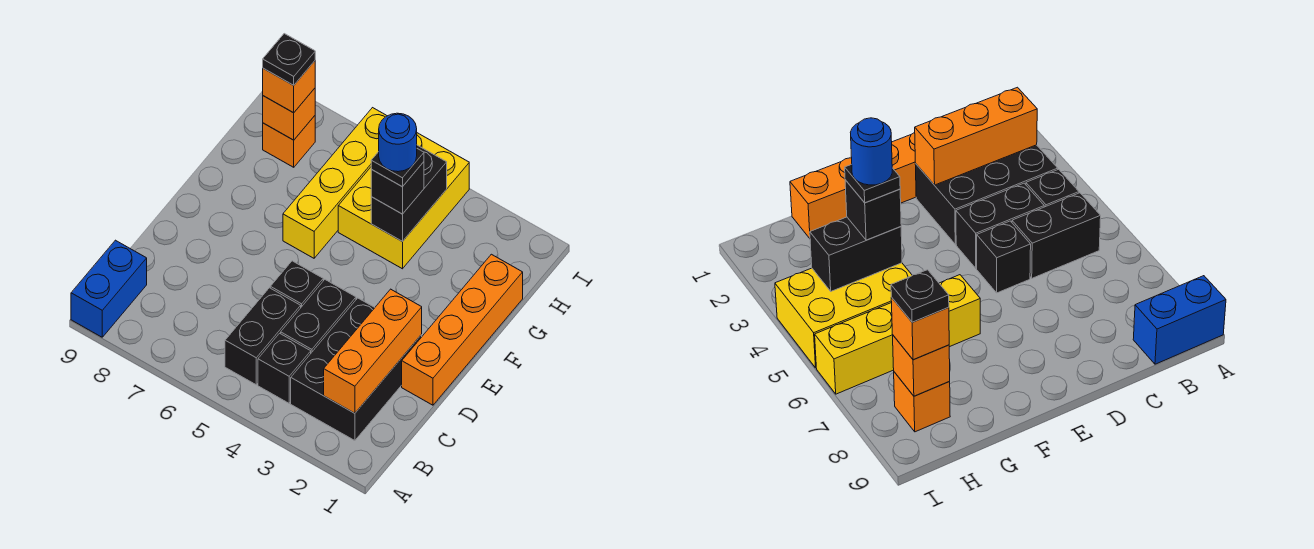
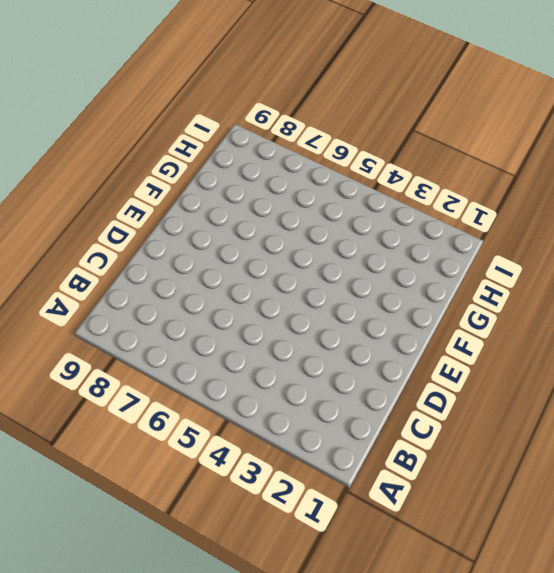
none -> blue 1x2 brick [71,240,147,337]
none -> black 2x3 brick [291,298,422,441]
none -> black 1x1 brick [258,333,311,403]

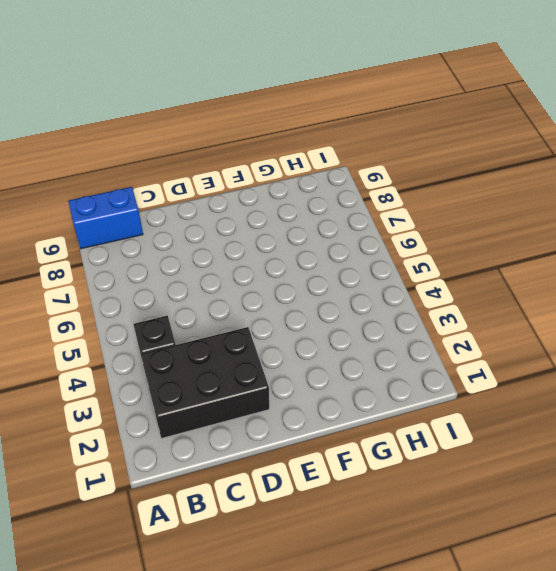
none -> black 1x2 brick [225,288,301,385]
none -> black 1x2 brick [281,280,356,353]
none -> orange 1x4 brick [402,254,523,405]

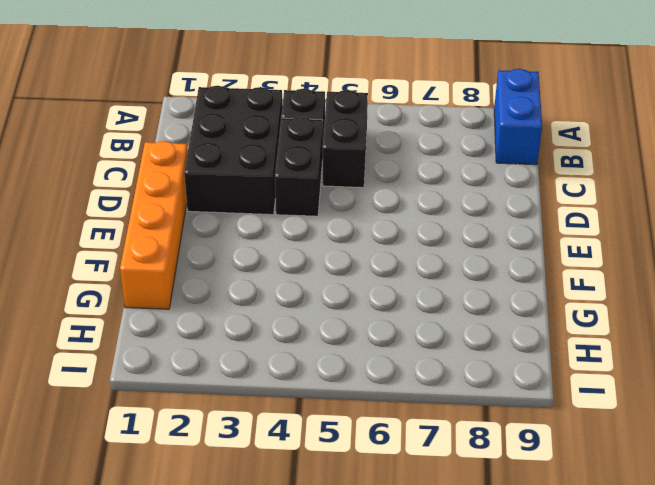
none -> black 1x1 brick [270,261,323,307]
none -> yellow 1x4 brick [283,108,387,258]
none -> yellow 2x3 brick [338,133,469,269]

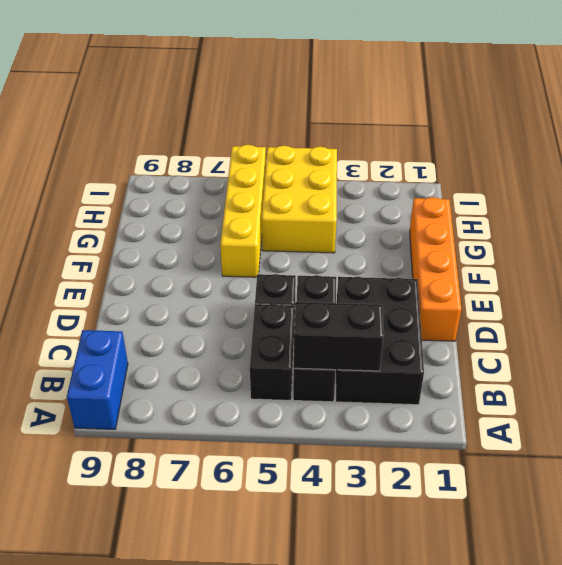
black 1x2 brick [294,302,384,371] -> black 1x2 brick turned to [371,145,447,242]
none -> orange 1x1 brick [263,116,315,167]
none -> orange 1x3 brick [324,289,422,413]
none -> orange 1x1 brick [263,88,315,140]

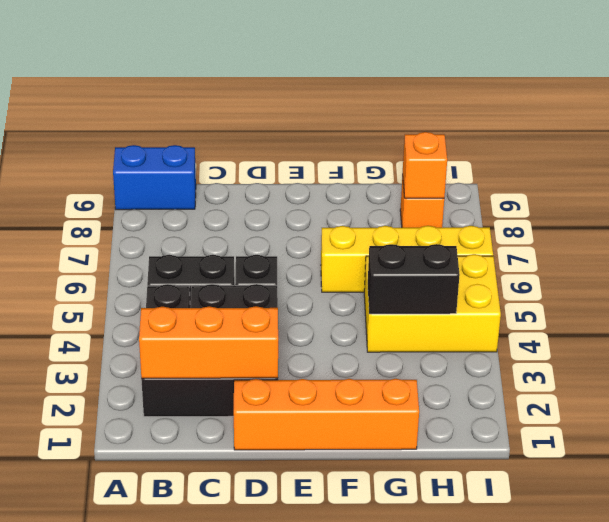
none -> black 1x1 brick [371,162,424,214]
none -> orange 1x1 brick [263,61,315,113]
none -> black 1x1 plate [371,149,424,187]

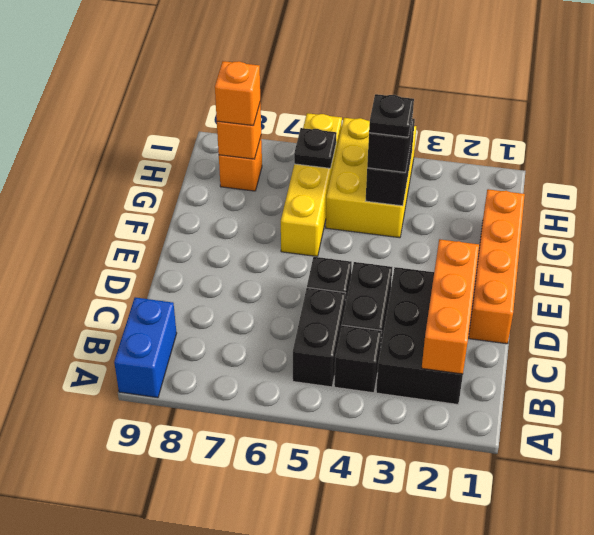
black 1x1 plate [294,128,337,168] -> black 1x1 plate moved to [263,34,315,85]
none -> blue 1x1 round brick [379,113,417,172]

